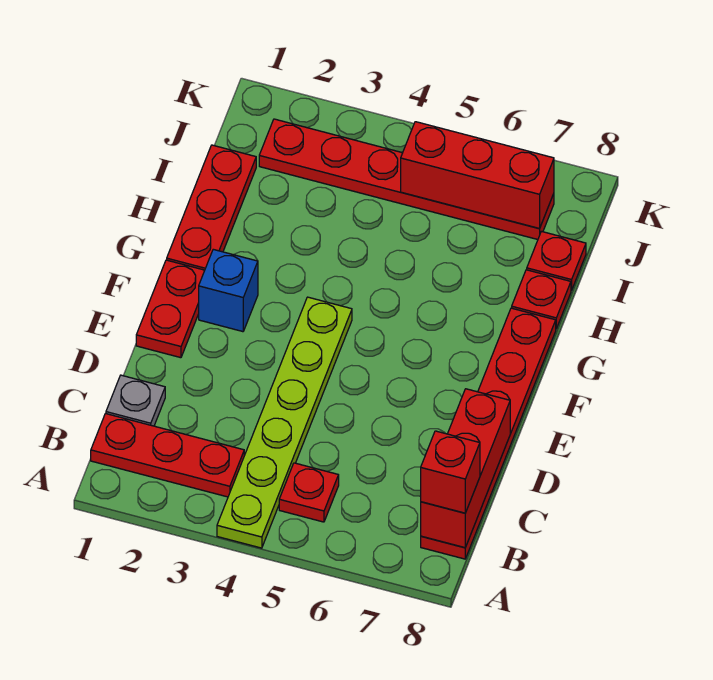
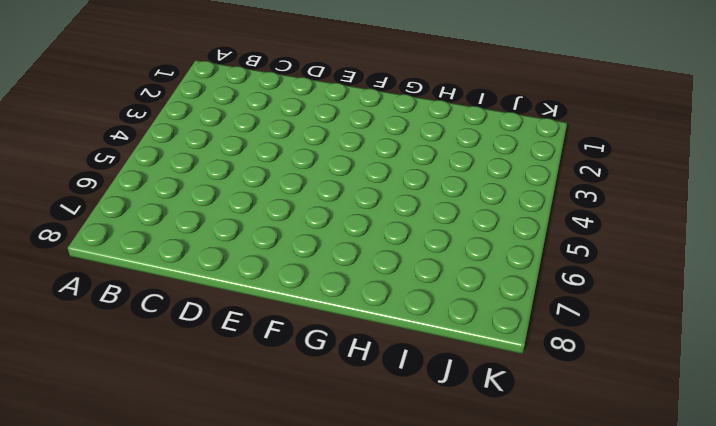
none -> lime 1x6 plate [217,297,352,548]
none -> red 1x3 plate [91,414,244,497]
none -> red 1x1 plate [279,463,339,522]

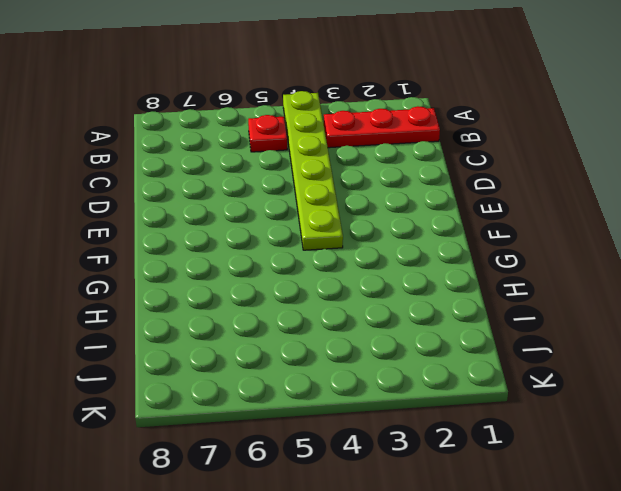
none -> red 1x6 plate [421,308,556,559]
none -> grey 1x1 plate [106,375,165,426]
none -> red 1x2 plate [136,260,205,358]

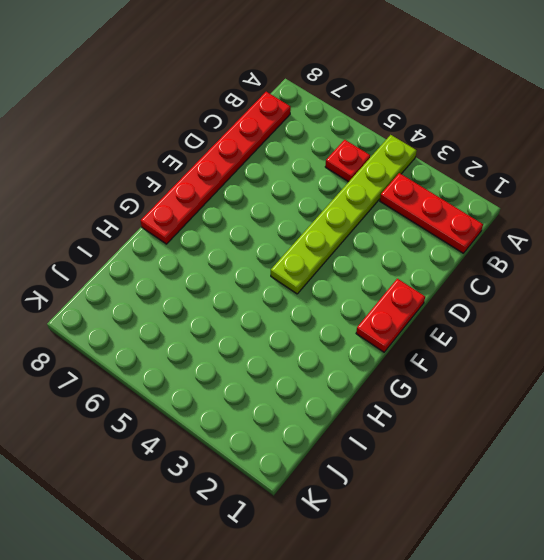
none -> grey 1x1 plate [106,375,165,426]
none -> blue 1x1 brick [199,249,258,332]
none -> red 1x3 plate [167,145,256,270]

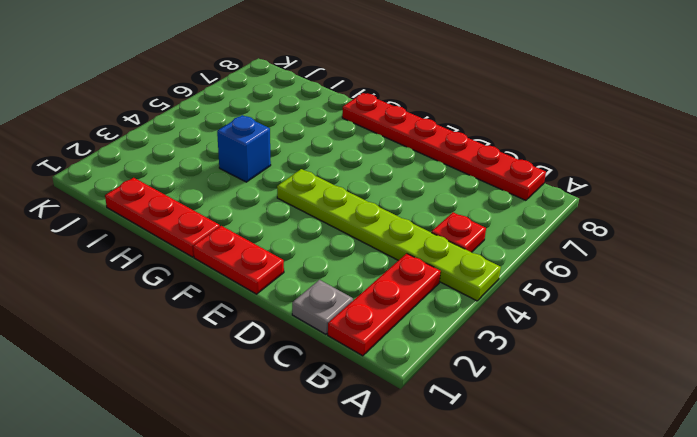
blue 1x1 brick [217,115,271,182] -> blue 1x1 brick moved to [199,249,258,332]
none -> red 1x1 plate [512,270,571,329]
none -> red 1x1 plate [527,231,586,291]
none -> red 1x6 plate [259,119,554,240]

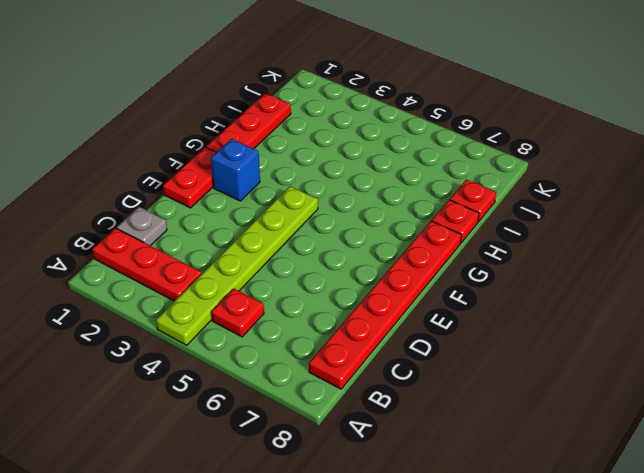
none -> red 1x6 plate [259,119,554,240]
none -> red 1x3 brick [421,389,510,548]
none -> red 1x3 brick [401,122,554,229]

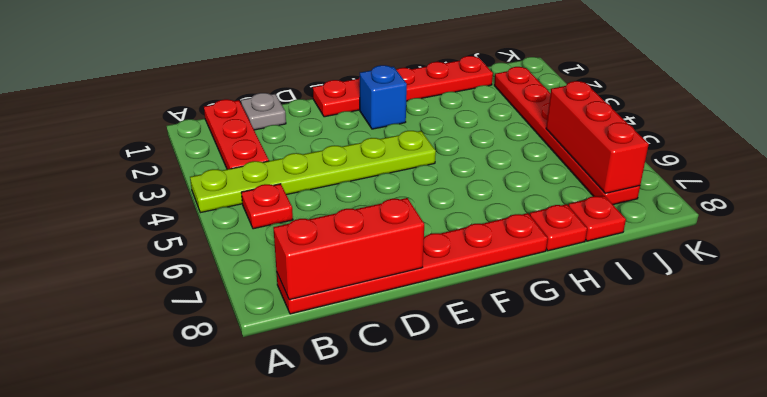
none -> red 1x1 brick [421,431,480,513]

